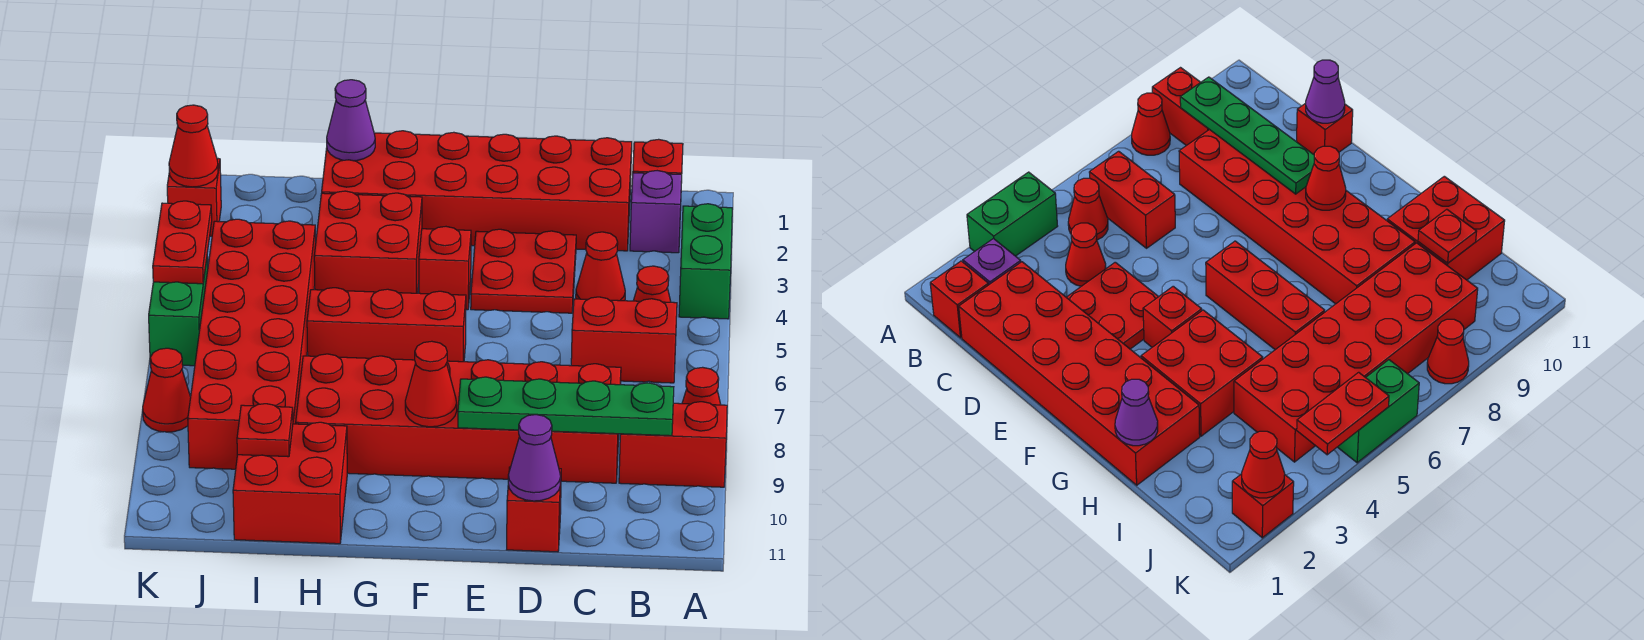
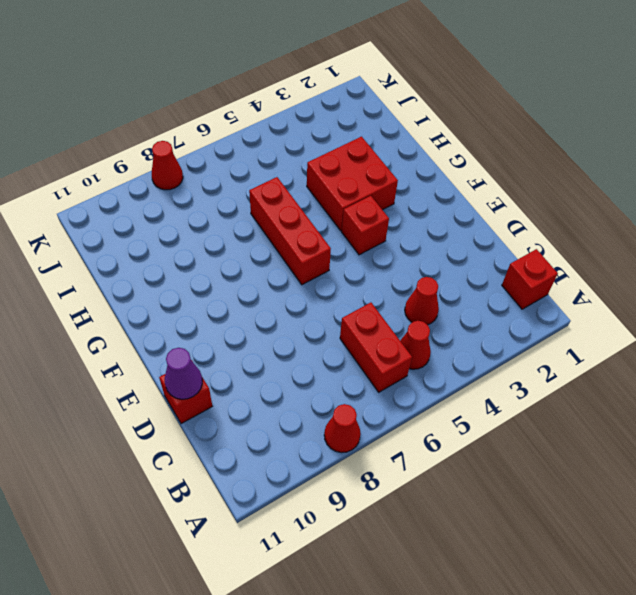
none -> green 1x2 brick [679,204,732,319]
none -> red 1x2 brick [619,402,727,487]
none -> purple 1x1 brick [630,171,682,253]

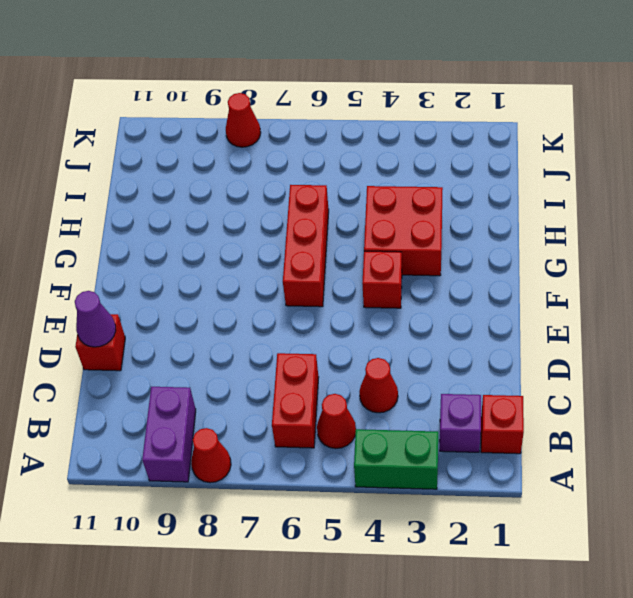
purple 1x2 brick [142,387,196,482] -> red 1x2 brick [619,402,727,487]
none -> red 2x6 brick [322,131,632,251]
none -> red 2x6 brick [296,354,621,483]
none -> red 2x2 plate [471,229,576,313]

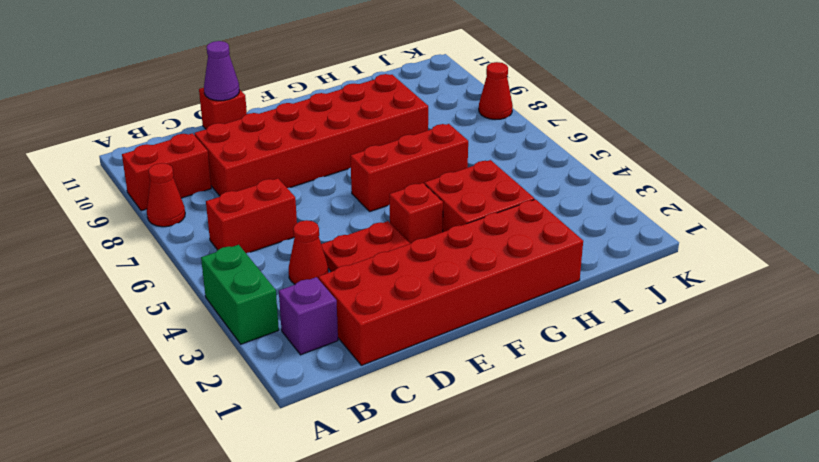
none -> red 1x1 brick [633,139,683,183]
none -> red 1x1 cone [633,266,671,302]
none -> red 2x2 brick [233,422,347,544]

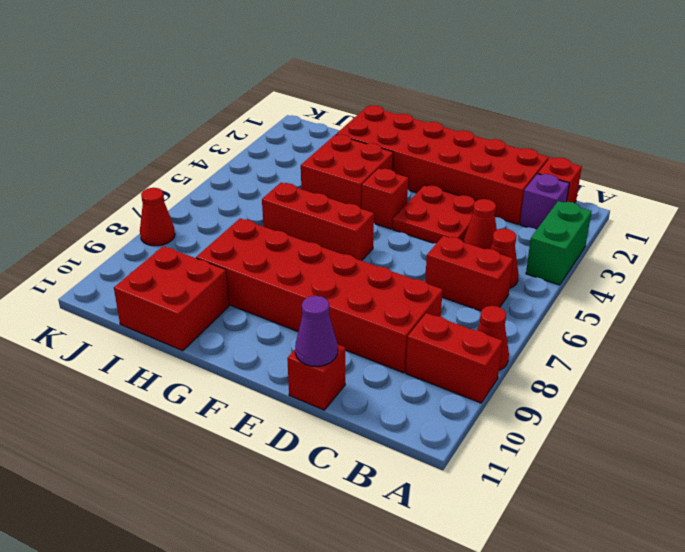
none -> red 2x6 brick [188,219,316,469]
none -> red 1x1 brick [167,158,221,236]
none -> green 1x2 brick [149,257,208,366]

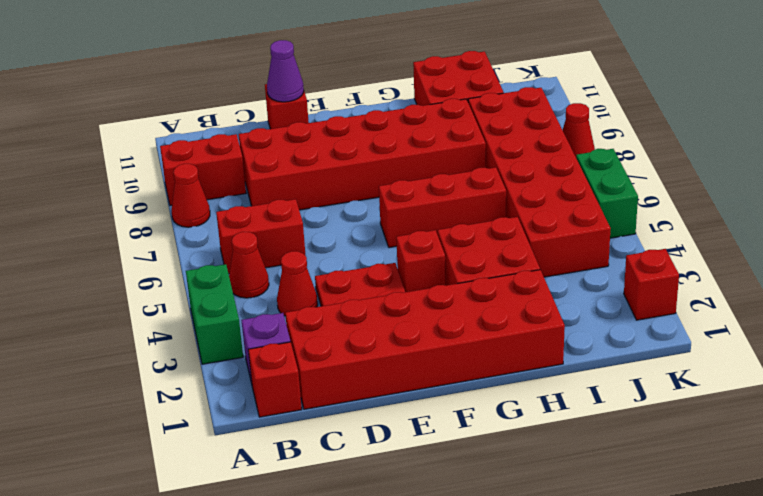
none -> green 1x4 plate [458,377,674,436]
none -> red 1x1 cone [405,341,457,427]
none -> purple 1x1 cone [327,80,375,161]

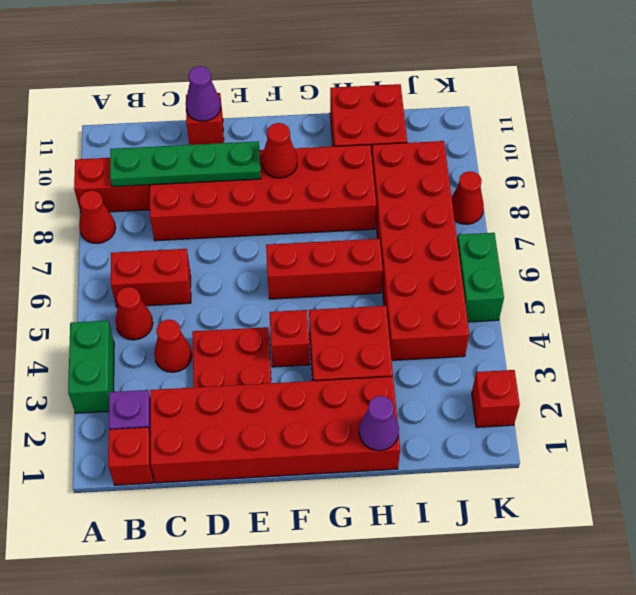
none -> red 1x1 plate [237,404,293,457]
none -> red 1x1 cone [169,105,218,187]
none -> red 1x2 plate [153,201,212,284]

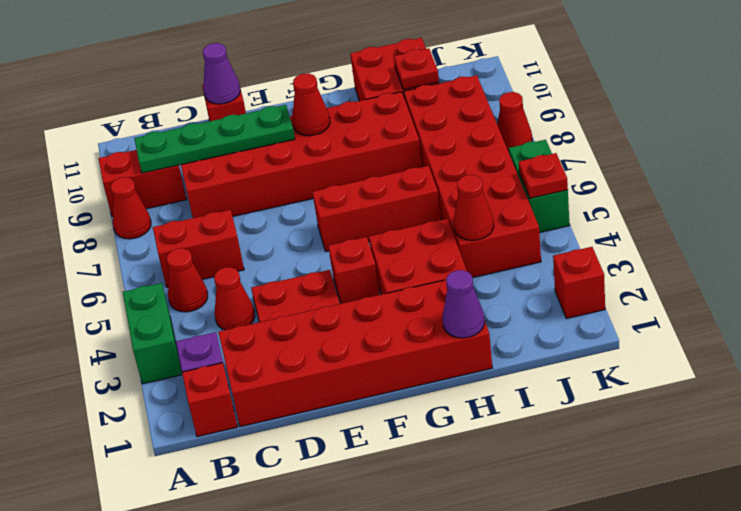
red 1x1 cone [453,175,494,240] -> red 1x1 cone moved to [169,105,218,187]
red 1x1 plate [519,153,568,198] -> red 1x2 plate [153,201,212,284]

